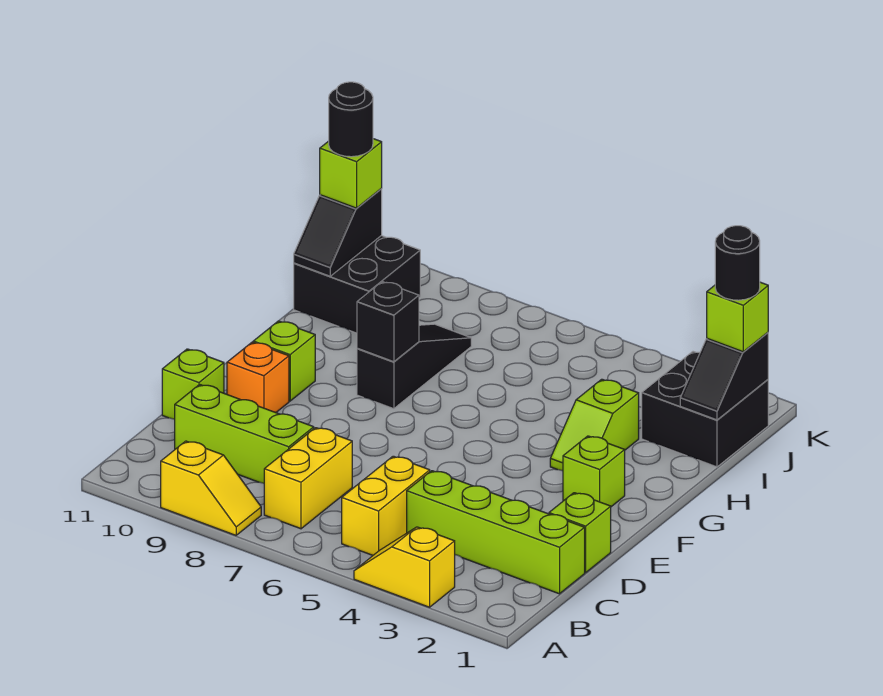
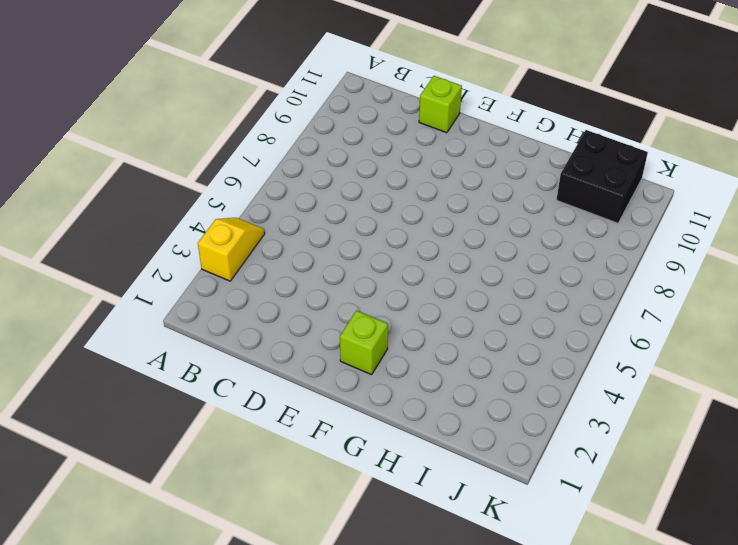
none -> yellow 1x2 slope [161,441,261,535]
none -> yellow 1x2 brick [342,456,430,555]
none -> yellow 1x2 brick [264,428,352,529]

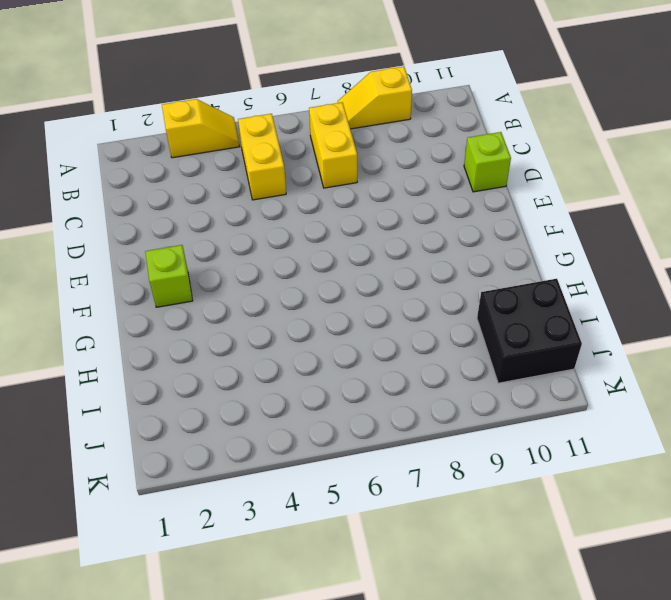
none -> lime 1x4 brick [407,471,585,594]
none -> lime 1x3 brick [175,384,314,483]
none -> lime 1x1 brick [549,493,611,573]

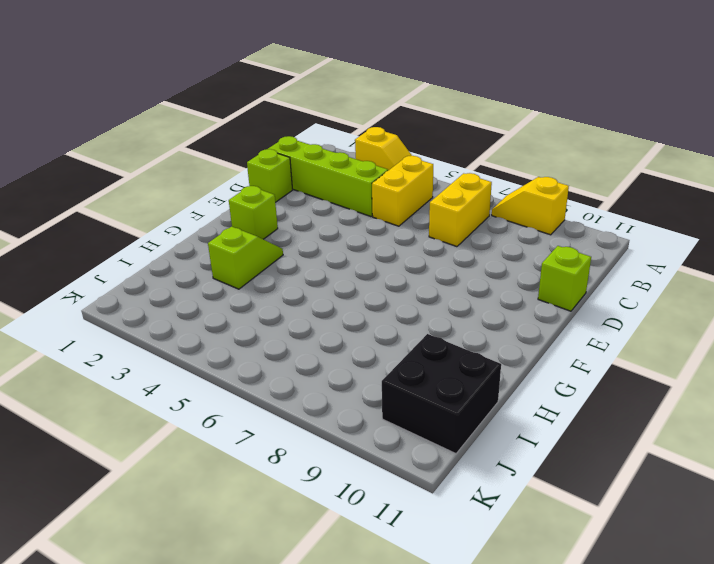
none -> lime 1x3 brick [175,384,314,483]
none -> orange 1x1 brick [227,342,289,413]
none -> lime 1x1 brick [253,321,315,401]

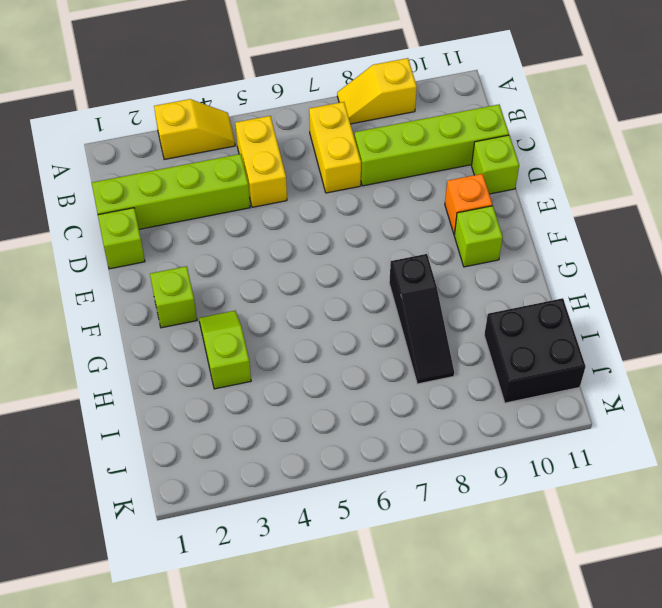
lime 1x4 brick [354,105,509,186] -> lime 1x3 brick [175,384,314,483]
none -> black 2x2 brick [642,351,768,467]
none -> black 1x1 brick [357,282,419,362]
none -> black 1x2 slope [680,333,768,420]

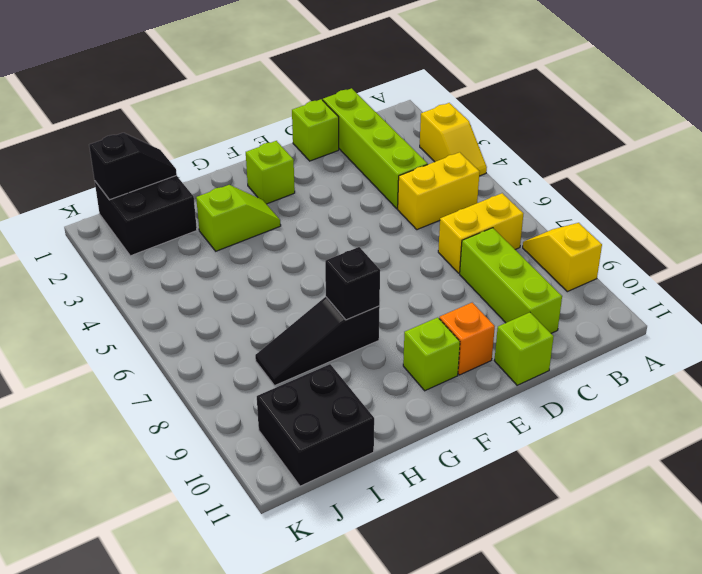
none -> black 1x2 slope [294,189,382,276]
none -> lime 1x1 brick [707,282,768,352]
none -> lime 1x1 brick [320,139,382,208]

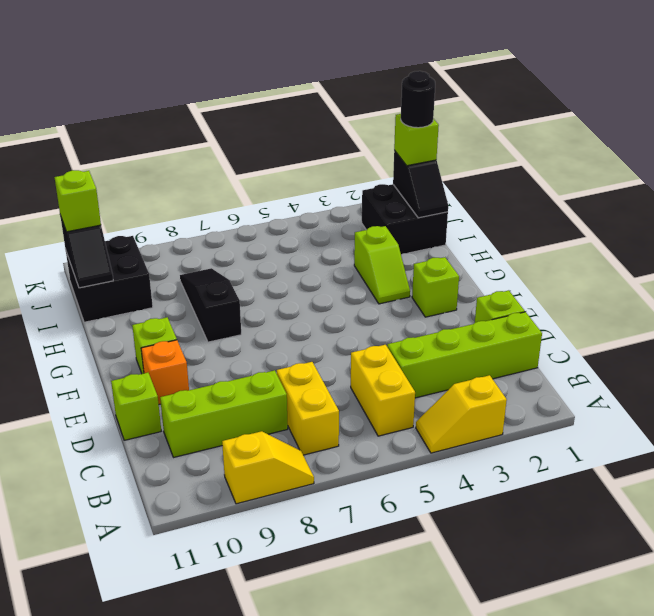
none -> black 1x1 brick [357,282,419,362]
none -> black 1x1 round brick [329,82,373,157]

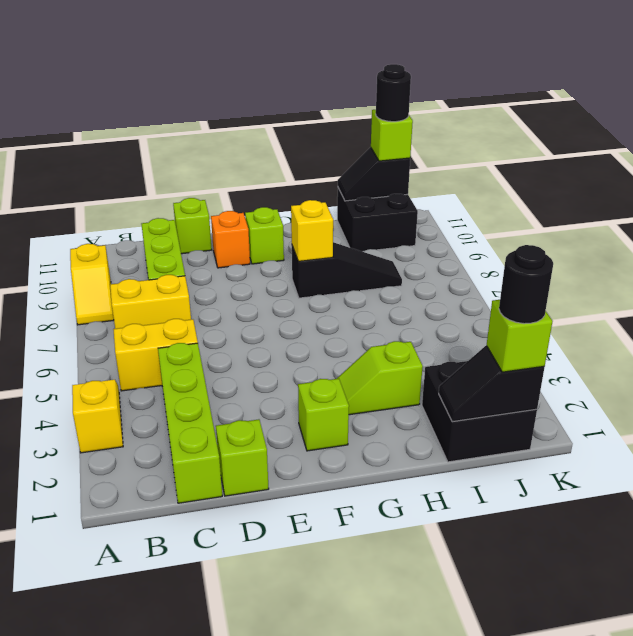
yellow 1x1 brick [291,200,333,261] -> black 1x1 brick [357,282,419,362]

